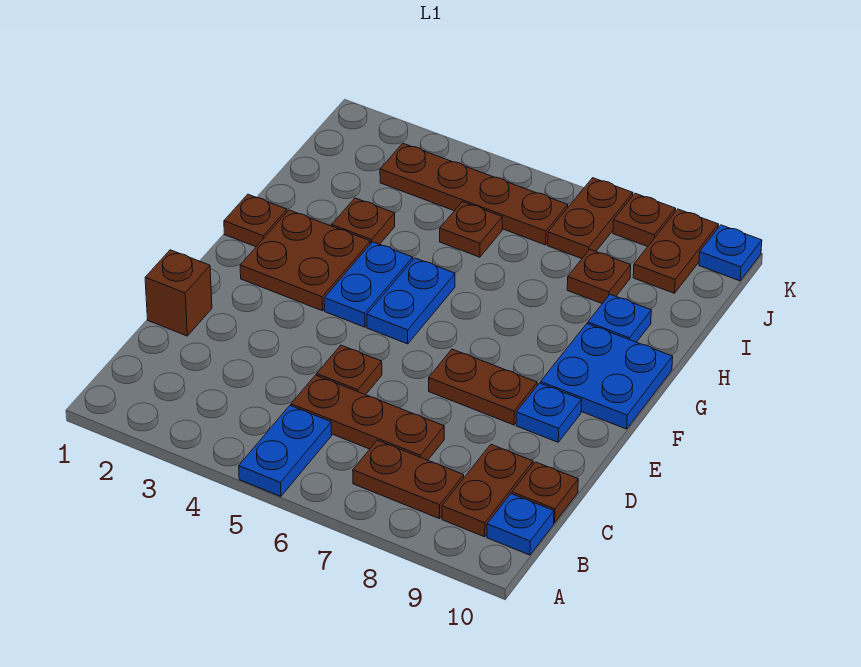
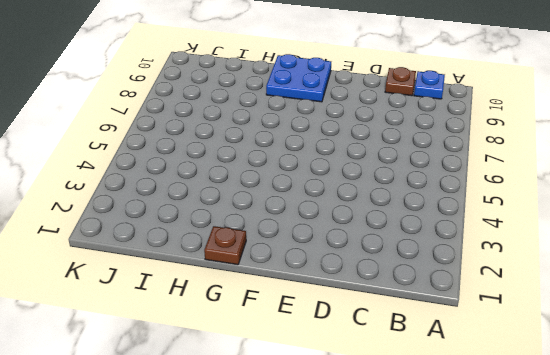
none -> blue 1x2 plate [239,406,332,496]
none -> brown 1x2 plate [353,440,464,519]
none -> brown 1x2 plate [442,445,533,537]

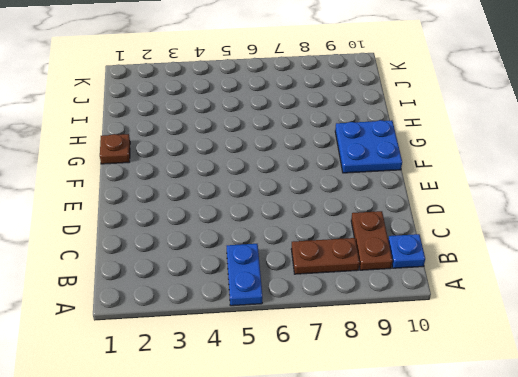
none -> brown 1x3 plate [291,375,444,460]
none -> brown 1x1 plate [512,462,578,523]
none -> brown 1x1 brick [145,250,212,336]

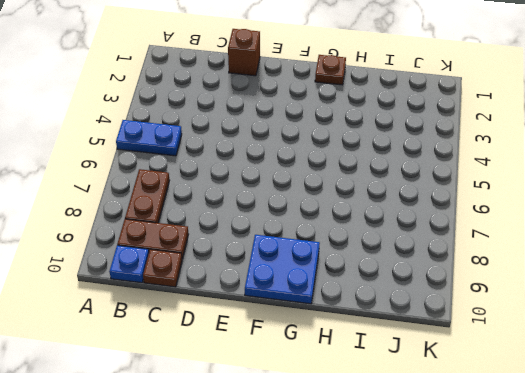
none -> brown 1x3 plate [291,375,444,460]
none -> brown 1x1 plate [317,345,382,395]
none -> brown 1x2 plate [429,349,537,425]

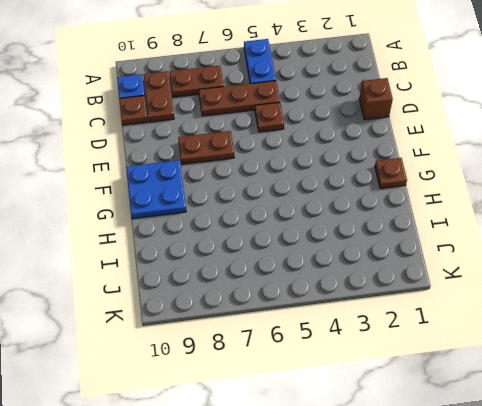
none -> blue 1x1 plate [516,383,581,442]
none -> brown 2x2 plate [240,210,370,311]
none -> blue 1x2 plate [324,242,413,327]

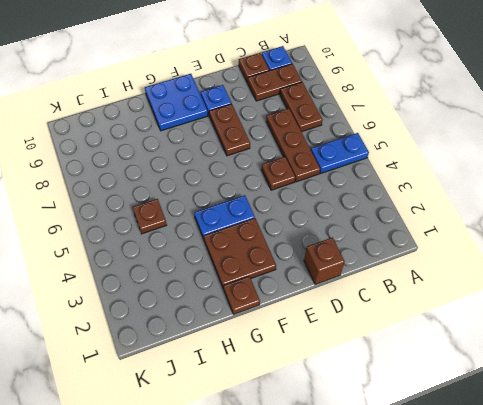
none -> blue 1x2 plate [367,258,455,344]
none -> brown 1x1 plate [332,198,395,244]
none -> blue 1x1 plate [588,294,651,342]

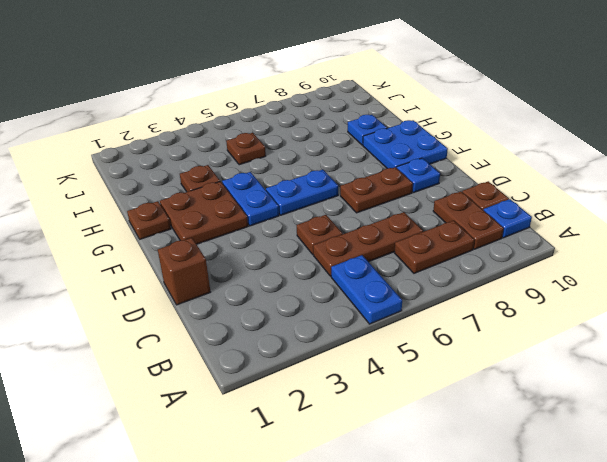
blue 1x2 plate [266,170,338,215] -> blue 1x2 plate turned to [367,258,455,344]
none -> brown 1x1 plate [567,250,631,304]
none -> brown 1x4 plate [380,143,568,245]
none -> brown 1x2 plate [548,178,633,259]

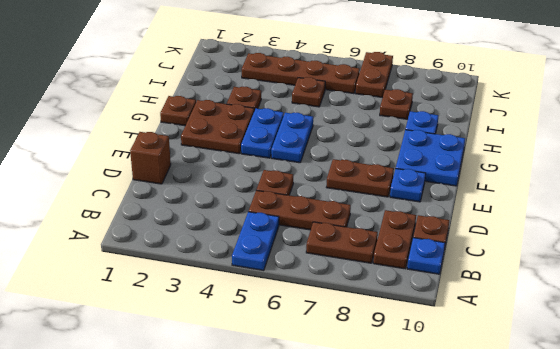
none -> brown 1x2 plate [633,209,719,293]
none -> brown 1x1 plate [613,193,676,247]
none -> blue 1x1 plate [699,225,762,281]

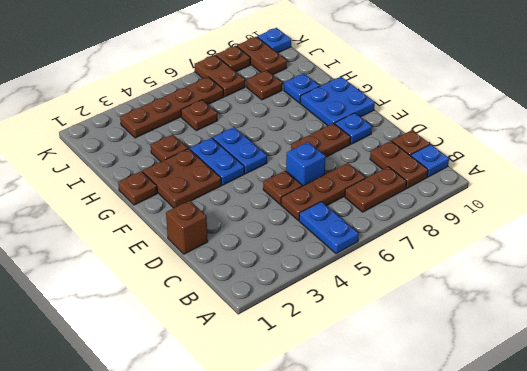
blue 1x1 brick [286,142,326,186] -> none

